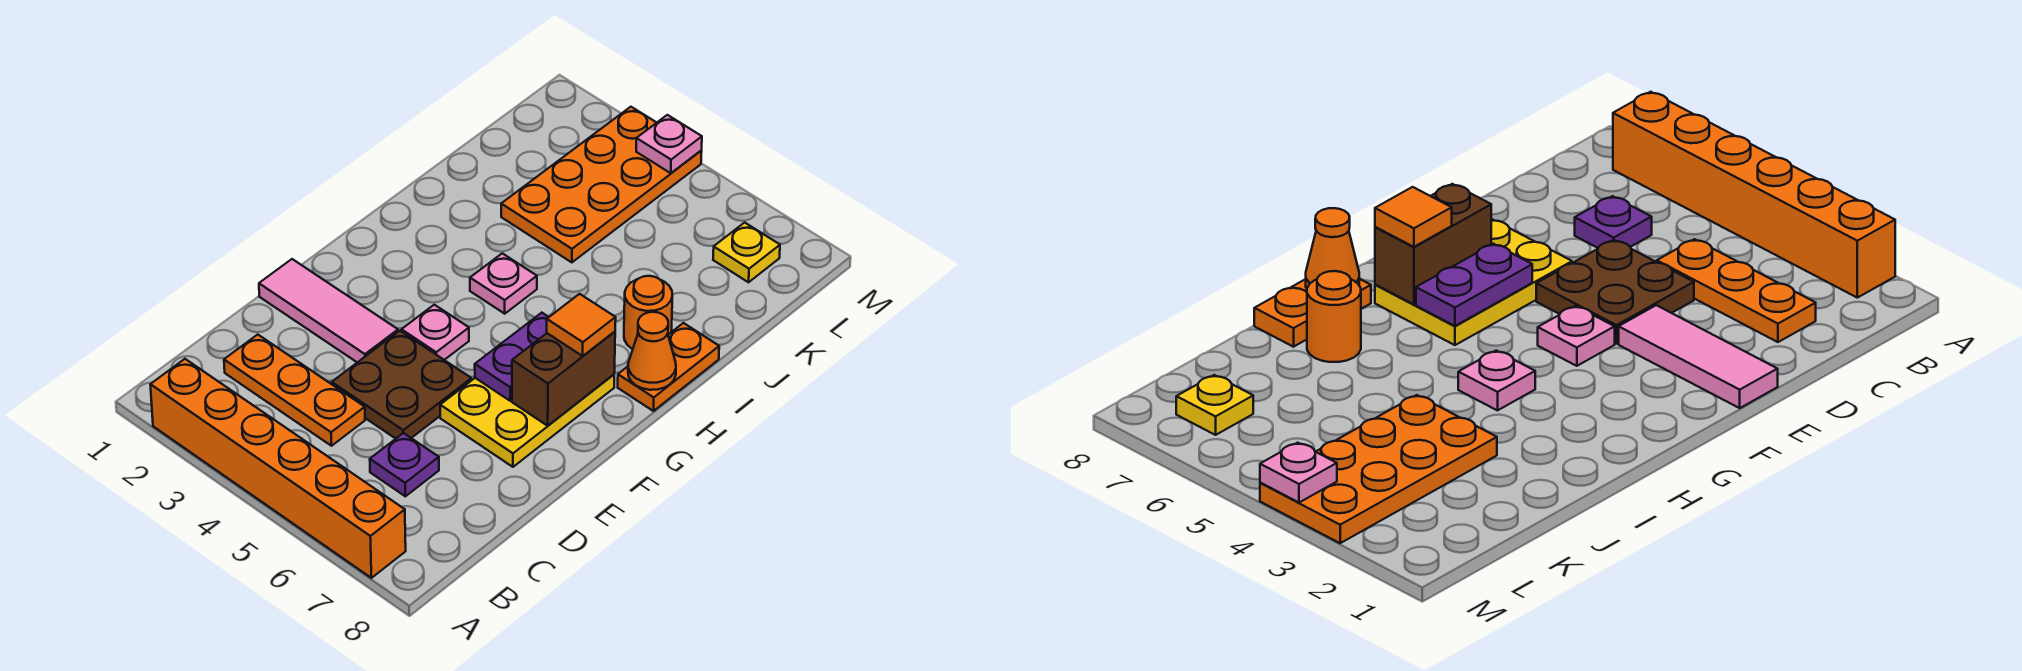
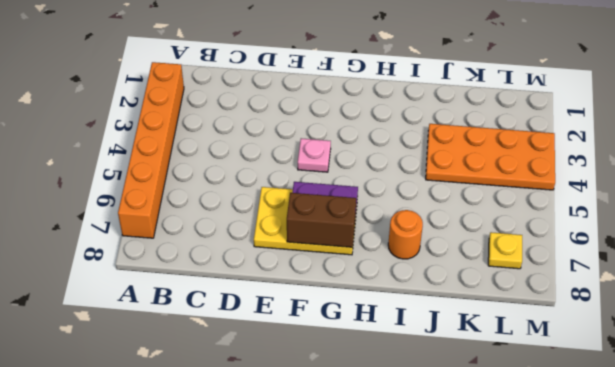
none -> orange 1x3 plate [224,335,365,446]
none -> purple 1x1 plate [370,433,439,496]
none -> brown 2x2 plate [332,331,471,439]

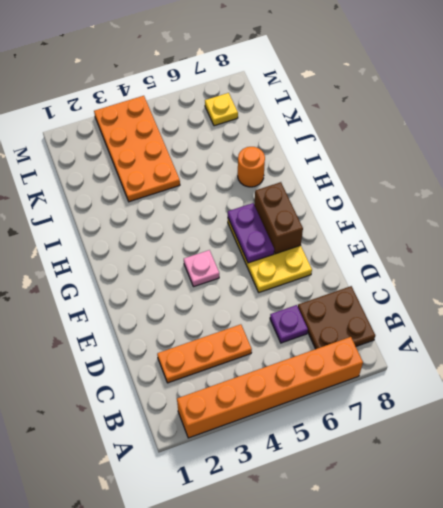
brown 2x2 plate [298,286,375,349] -> brown 2x2 plate moved to [332,331,471,439]
none -> pink 1x3 tile [259,259,398,362]
none -> pink 1x1 plate [470,253,537,314]
none -> orange 1x2 plate [618,323,719,411]

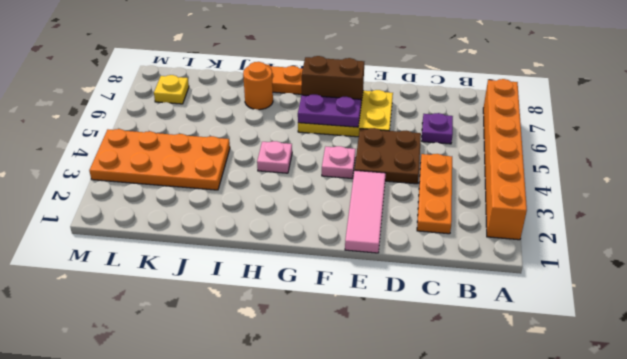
none -> orange 1x1 cone [628,312,676,390]
none -> pink 1x1 plate [636,115,702,173]
none -> orange 1x1 tile [547,294,616,356]

